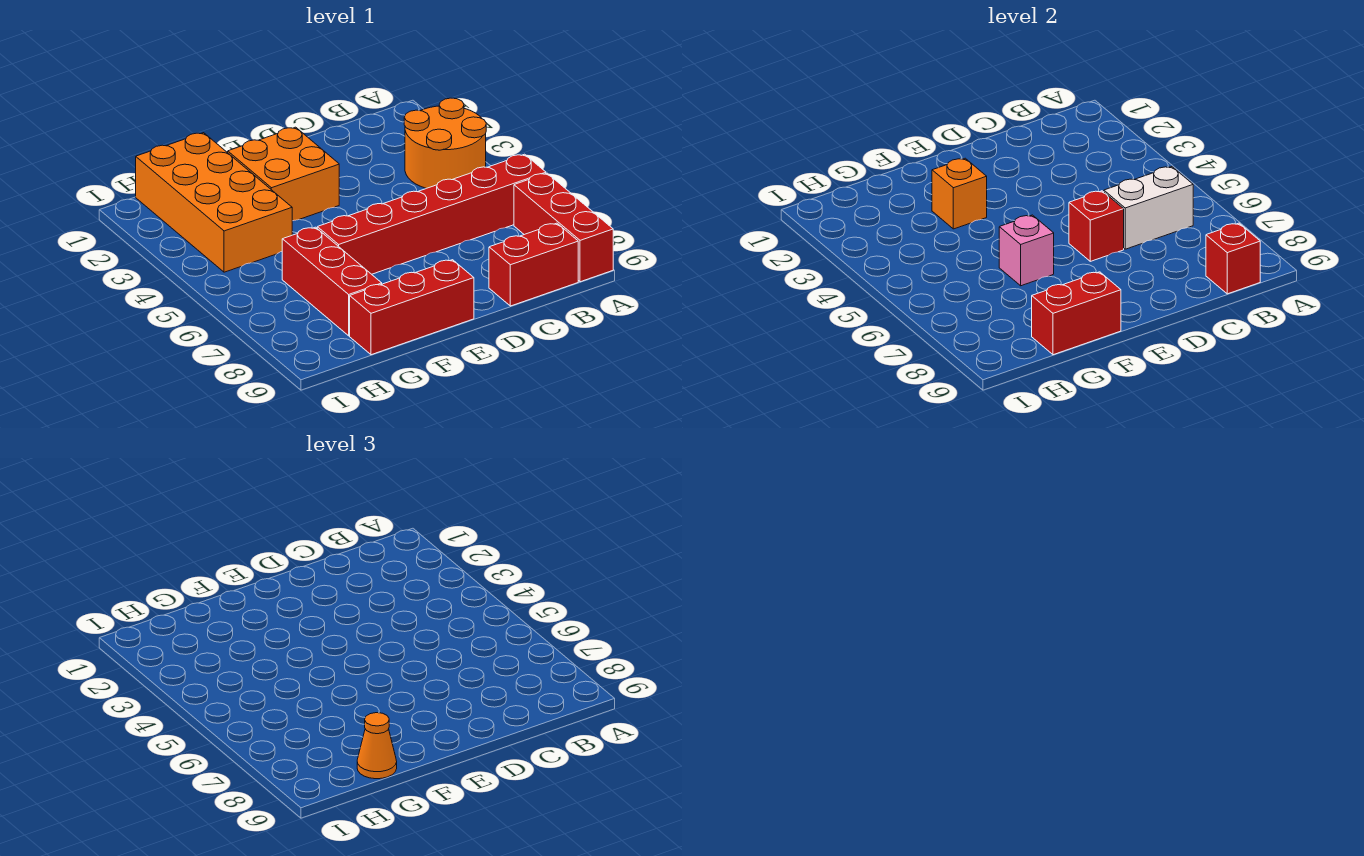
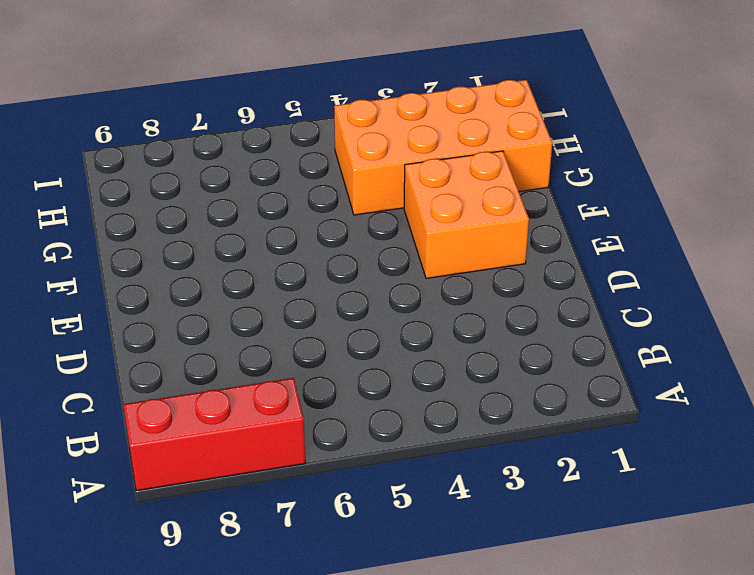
none -> orange 2x2 round brick [404,98,486,188]
none -> red 1x6 brick [317,154,546,274]
none -> red 1x2 brick [489,223,578,306]

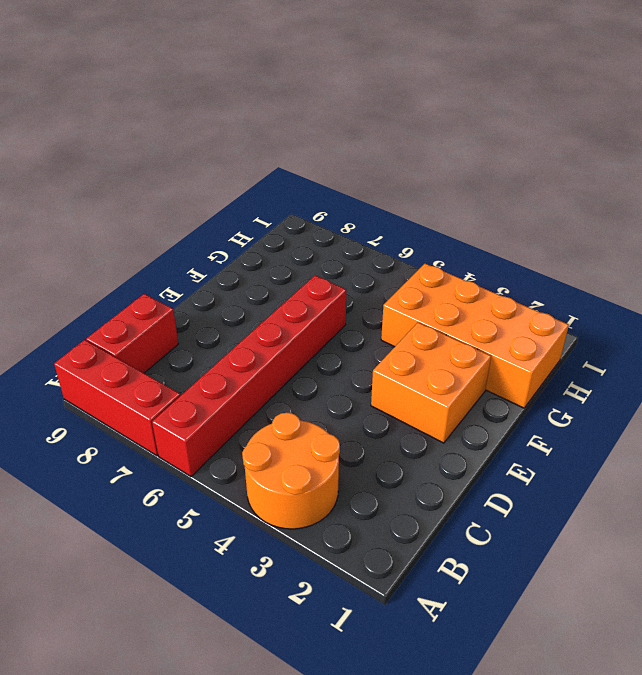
none -> red 1x3 brick [350,260,474,355]
none -> red 1x3 brick [282,227,382,336]
none -> white 1x2 brick [1104,167,1193,249]

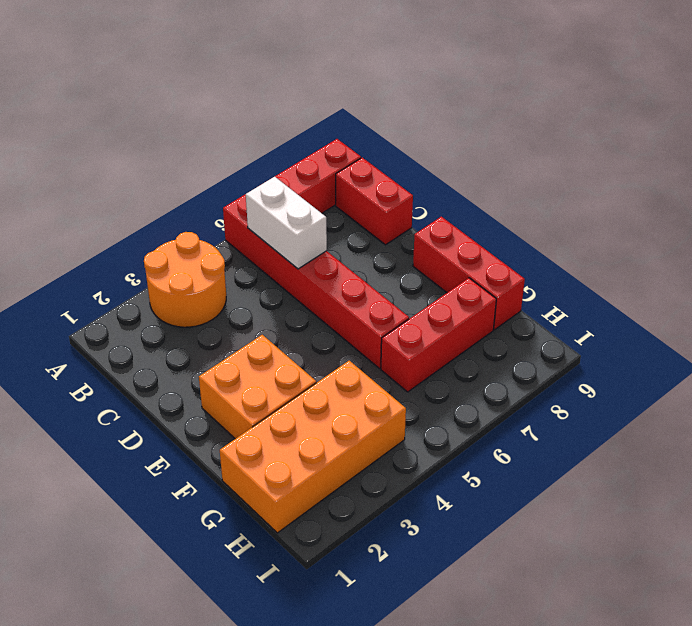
none -> red 1x1 brick [1206,223,1260,294]
none -> red 1x1 brick [1069,191,1124,261]
none -> orange 1x1 brick [932,158,987,229]

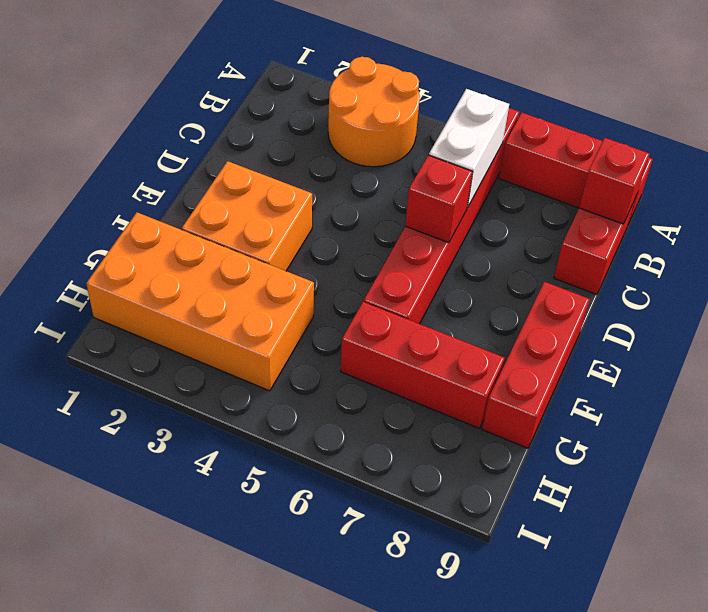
none -> orange 1x1 brick [932,158,987,229]
none -> pink 1x1 brick [999,215,1054,286]
none -> red 1x2 brick [1032,272,1121,355]

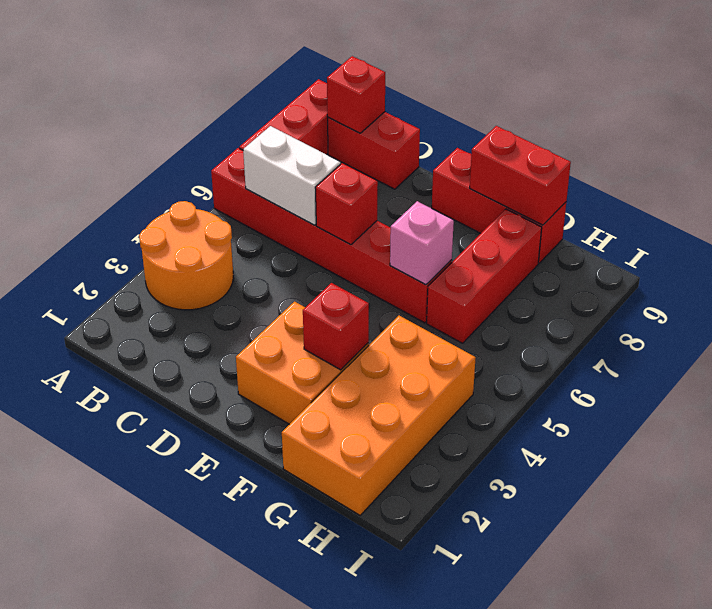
red 1x1 brick [303,283,369,370] -> orange 1x1 brick [932,158,987,229]
none -> orange 1x1 cone [357,713,397,779]

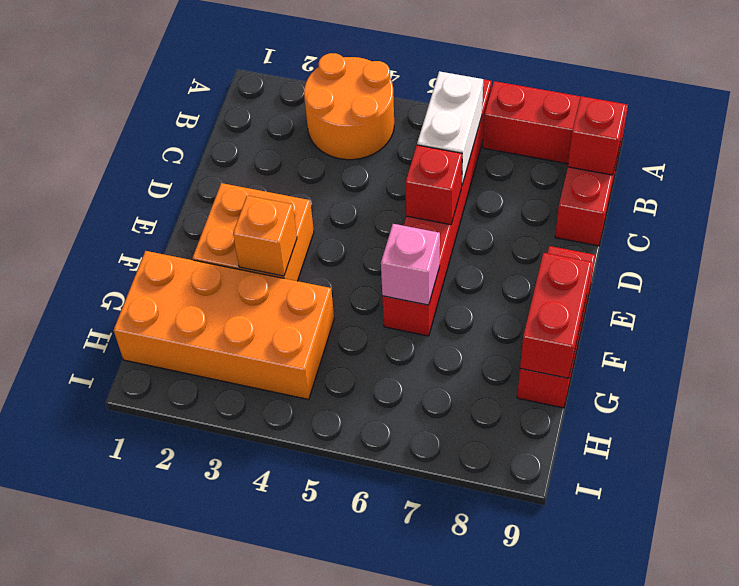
none -> red 1x3 brick [282,227,382,336]
none -> orange 1x1 cone [357,713,397,779]

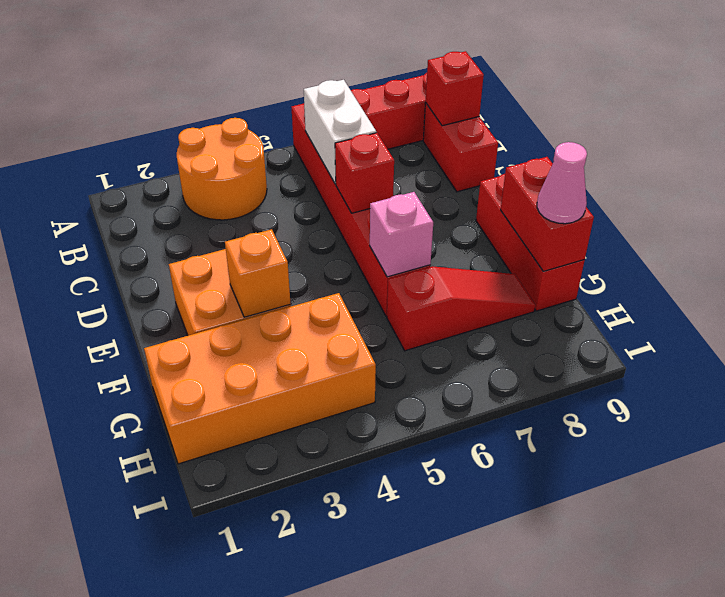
red 1x3 slope [387,267,535,351] -> red 1x3 brick [282,227,382,336]
pink 1x1 cone [537,142,587,224] -> orange 1x1 cone [357,713,397,779]

